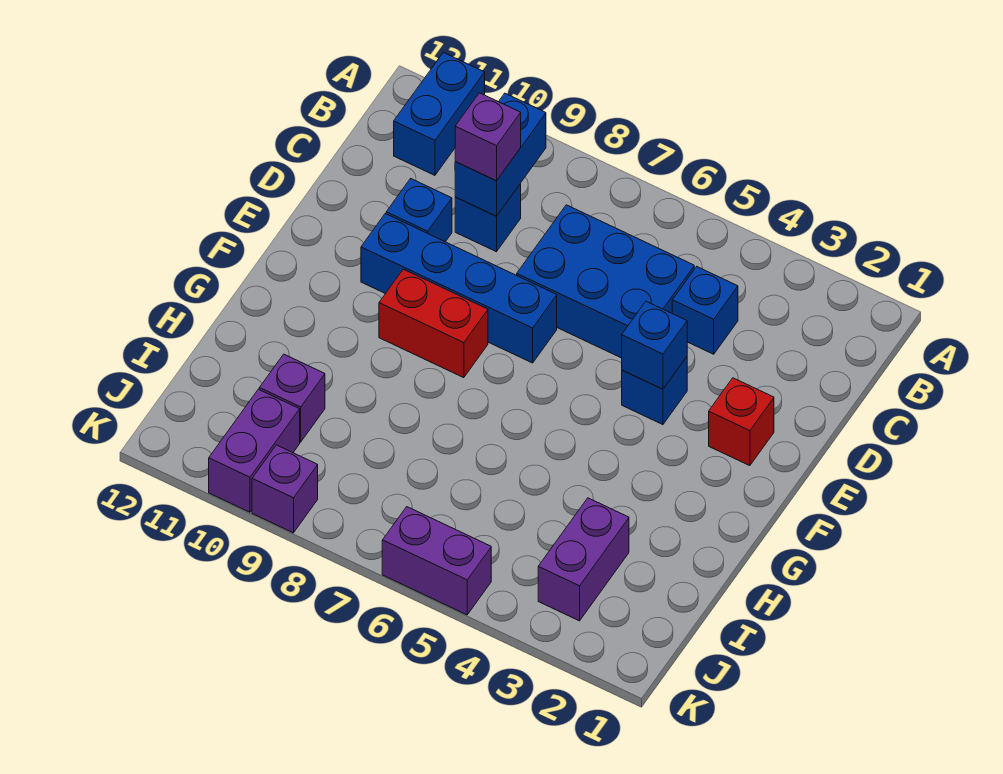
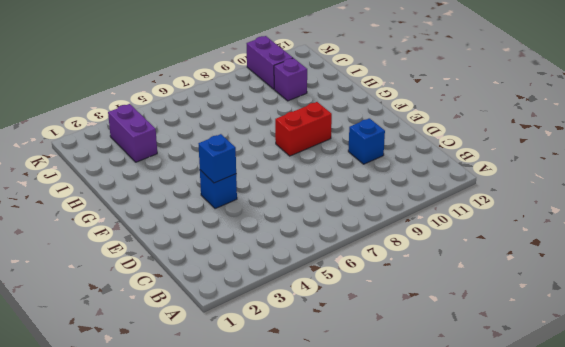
none -> blue 1x2 brick [394,53,485,175]
none -> blue 1x1 brick [672,267,738,354]
none -> blue 2x3 brick [517,205,694,358]

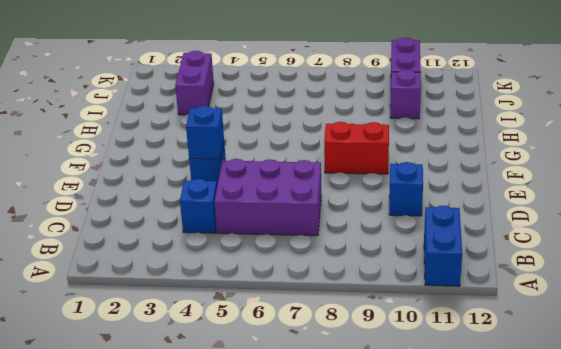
purple 2x3 brick [214,159,321,236] -> blue 2x3 brick [517,205,694,358]
none -> blue 1x1 brick [455,184,521,252]
none -> red 1x1 brick [709,378,774,466]
none -> blue 1x4 brick [361,214,557,363]

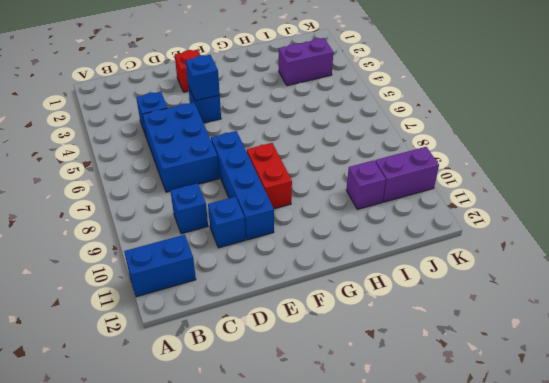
none -> purple 1x2 brick [382,507,491,615]
none -> purple 1x1 brick [252,445,318,533]
none -> blue 1x2 brick [455,93,546,216]

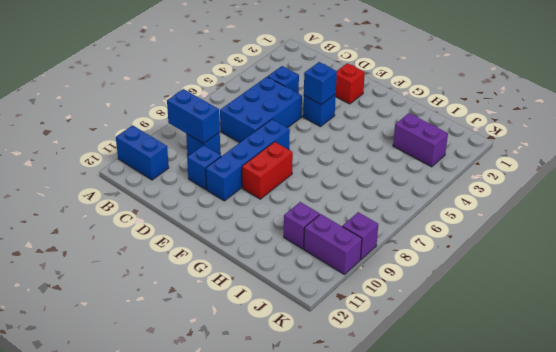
none -> purple 1x2 brick [382,507,491,615]
none -> purple 1x1 brick [455,93,521,181]

